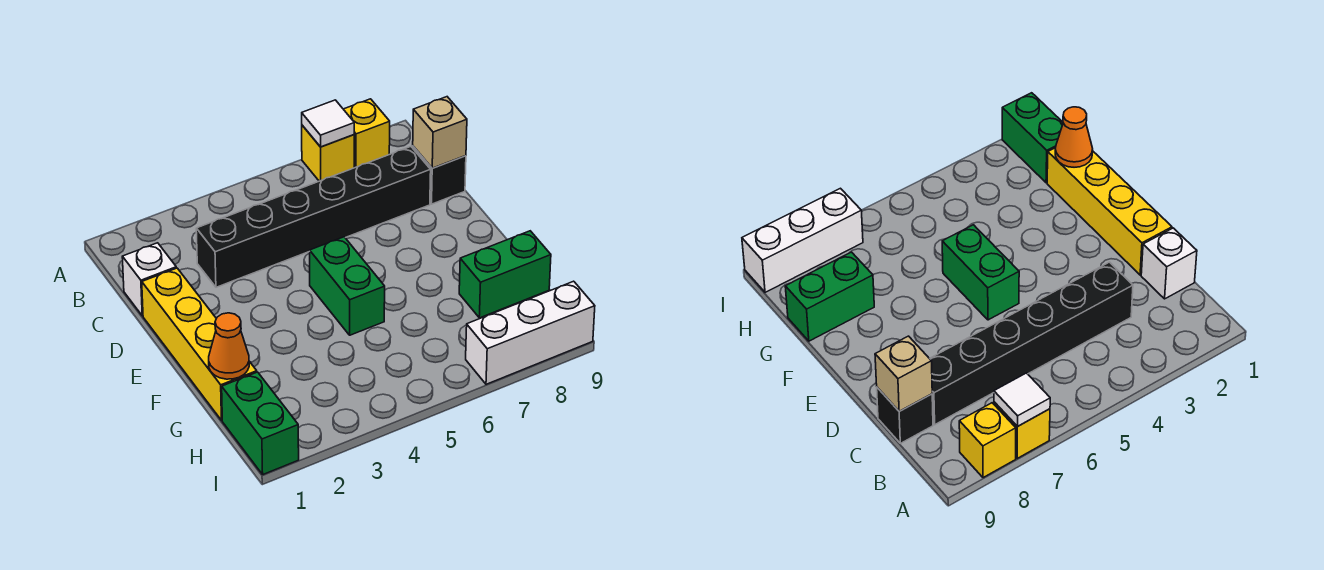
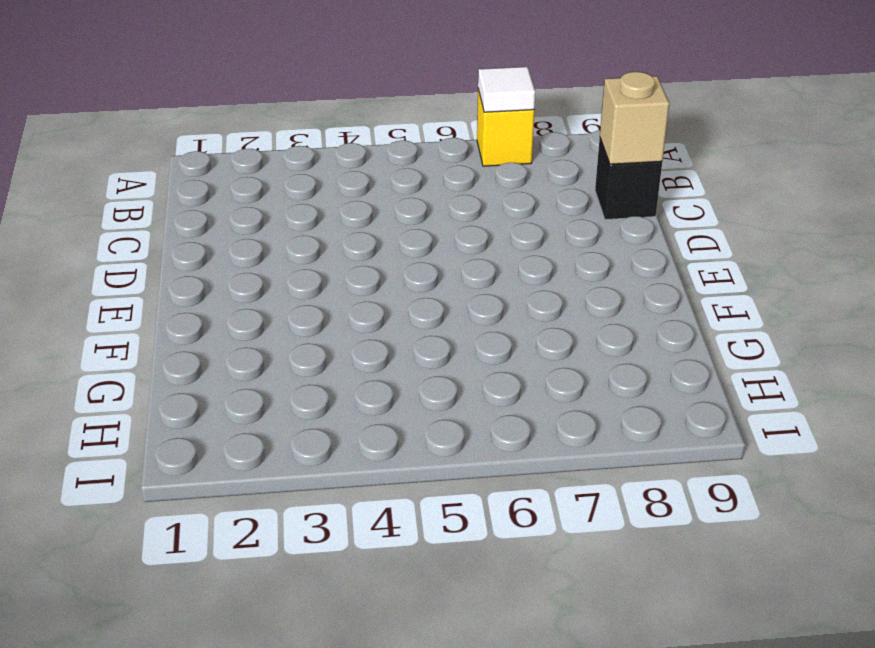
none -> yellow 1x1 brick [344,99,390,168]
none -> white 1x1 brick [122,243,176,316]
none -> black 1x6 brick [196,147,431,287]

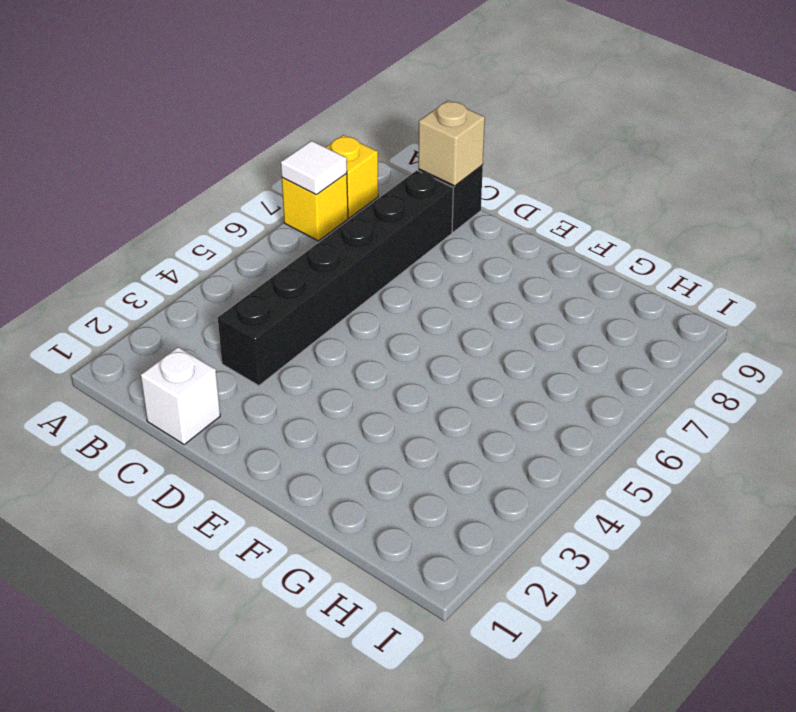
none -> yellow 1x4 brick [142,268,257,420]
none -> green 1x2 brick [310,237,385,335]
none -> green 1x2 brick [459,231,551,318]

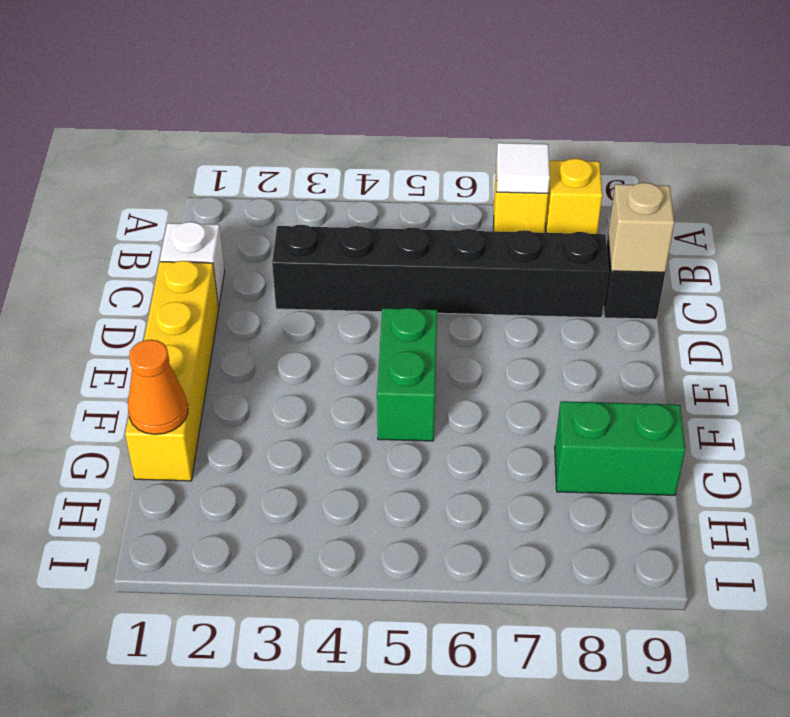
none -> green 1x2 brick [222,372,299,474]
none -> white 1x3 brick [466,281,595,384]

